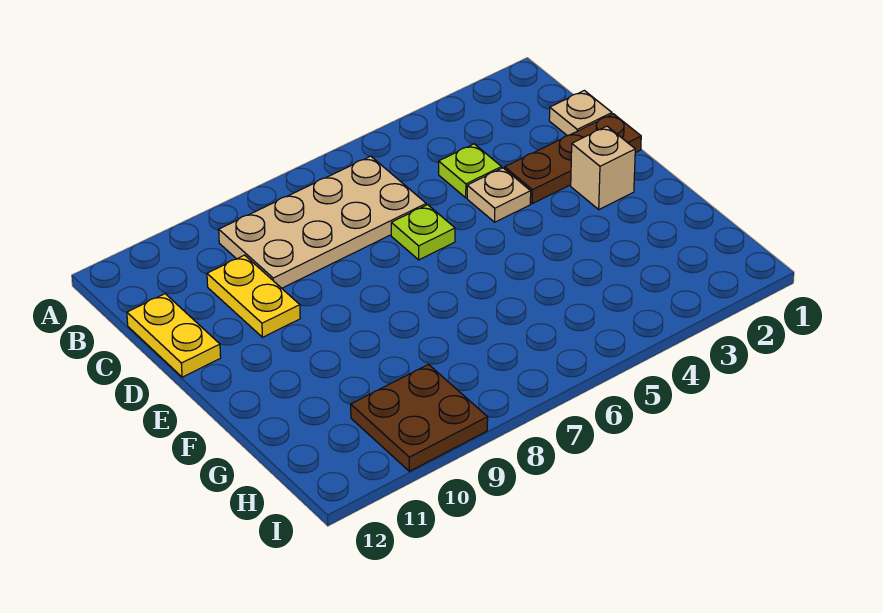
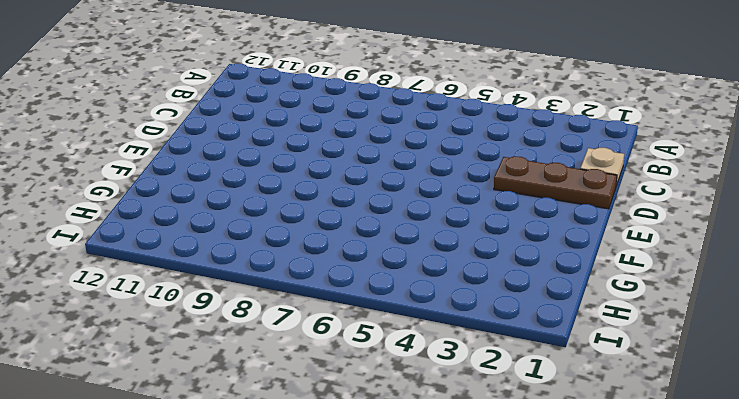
none -> tan 2x4 plate [219,156,426,288]
none -> lime 1x1 plate [439,144,502,198]

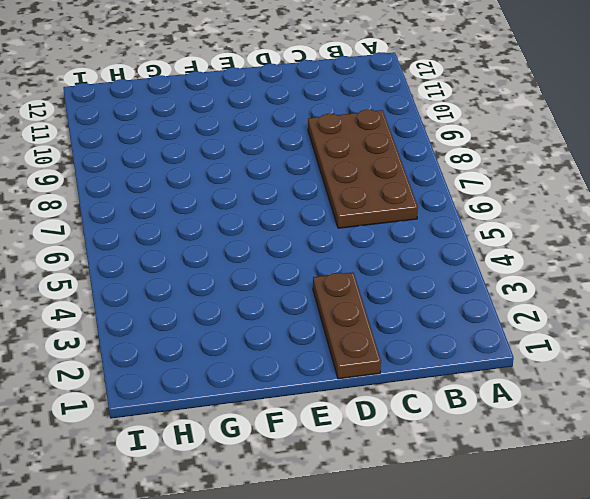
brown 2x4 plate [308,110,418,228] -> tan 2x4 plate [219,156,426,288]
none -> tan 1x1 plate [549,90,612,136]
none -> lime 1x1 plate [439,144,502,198]

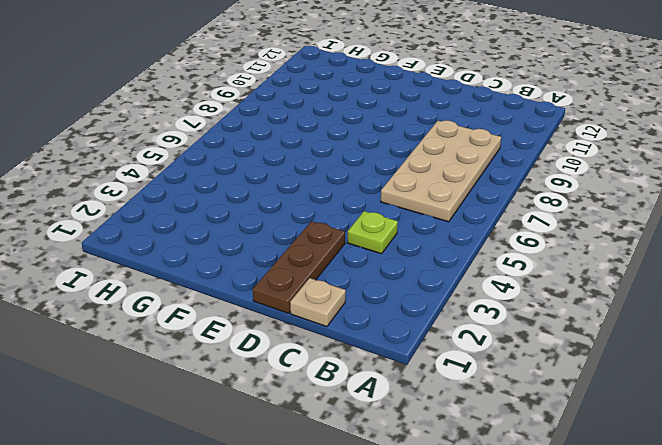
none -> yellow 1x2 plate [207,255,300,337]
none -> yellow 1x2 plate [127,294,221,377]

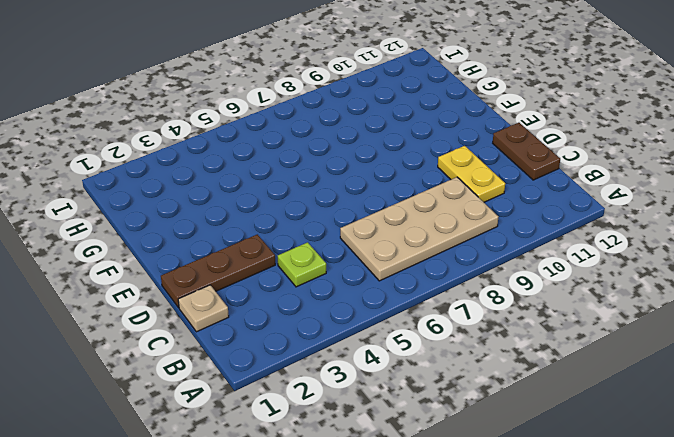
brown 1x2 plate [493,123,560,180] -> yellow 1x2 plate [127,294,221,377]
none -> tan 1x1 plate [467,168,531,222]
none -> lime 1x1 plate [391,205,455,260]

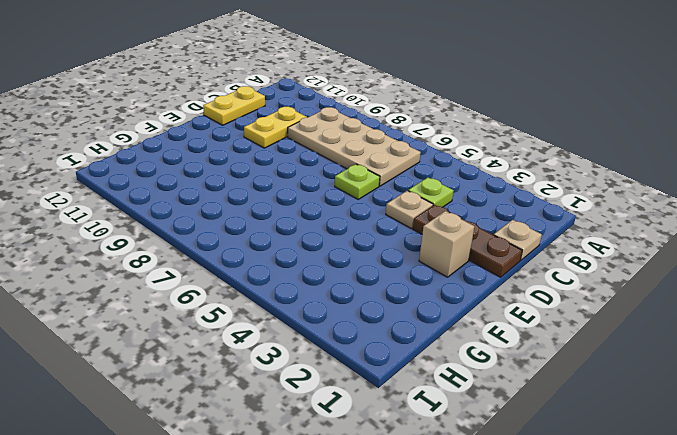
none -> brown 2x2 plate [351,365,488,471]

